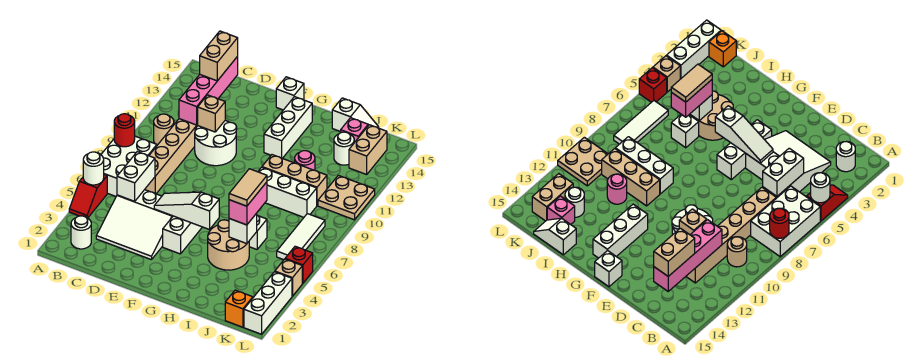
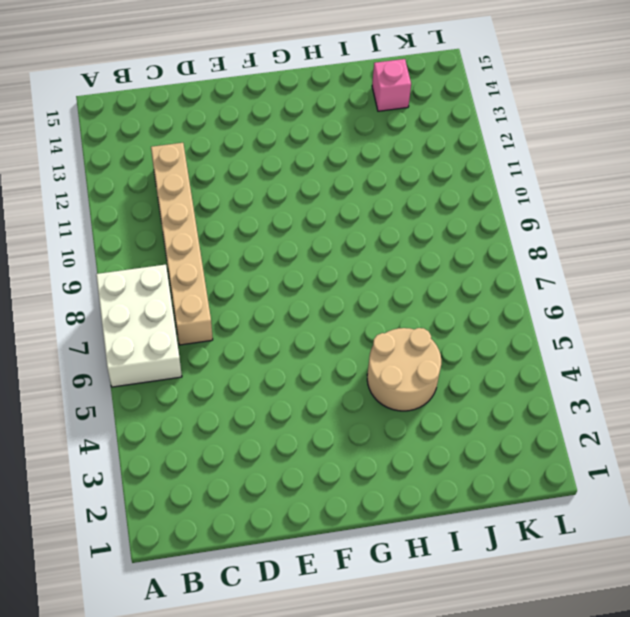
none -> red 1x2 slope [69,175,107,218]
none -> white 1x1 round brick [71,216,91,249]
none -> tan 1x1 round brick [154,114,174,145]
none -> white 3x3 slope [96,190,173,260]

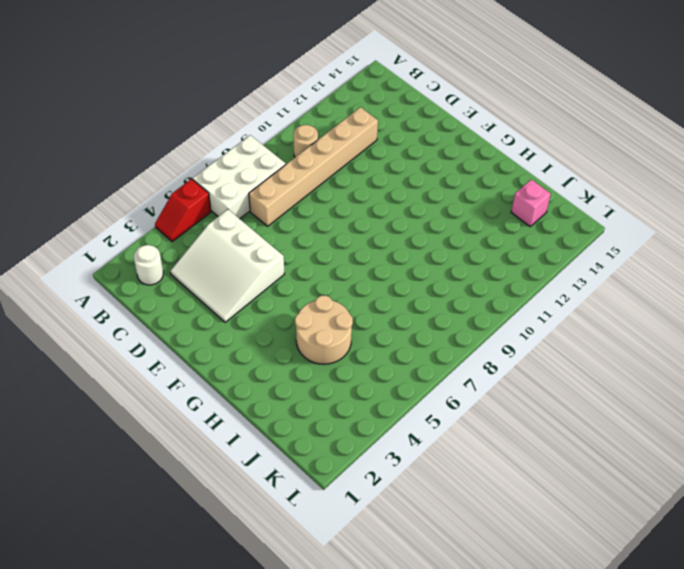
none -> white 2x2 round brick [195,120,237,166]
none -> white 1x3 brick [163,191,202,254]
none -> white 1x1 brick [276,77,304,110]
none -> white 1x3 brick [264,97,312,158]

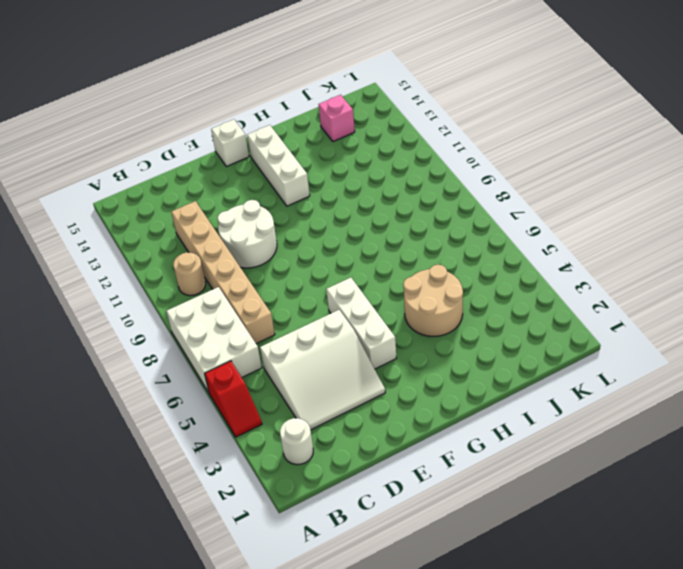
none -> white 1x3 brick [258,167,317,217]
none -> tan 1x3 brick [262,155,327,205]
none -> white 1x1 brick [249,215,267,249]
none -> pink 1x1 round brick [295,151,315,170]

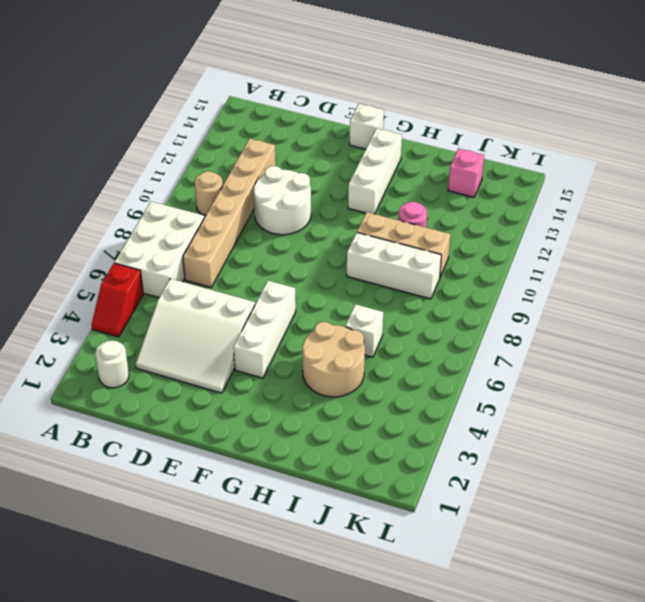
none -> white 1x2 slope [332,98,379,132]
none -> white 1x1 round brick [334,132,354,165]
none -> orange 1x1 brick [225,290,253,327]
none -> white 1x3 tile [277,214,325,260]

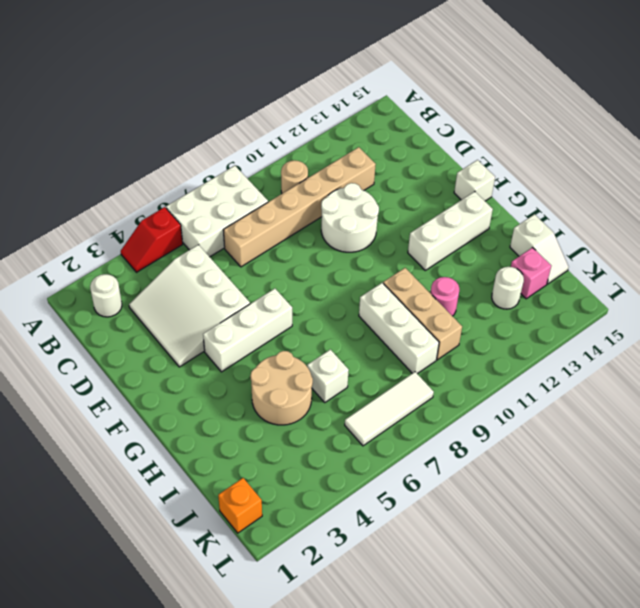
none -> tan 2x2 plate [318,175,375,220]
none -> tan 1x2 brick [349,125,387,174]
none -> white 1x3 brick [244,272,292,334]
none -> tan 1x1 brick [275,259,302,296]

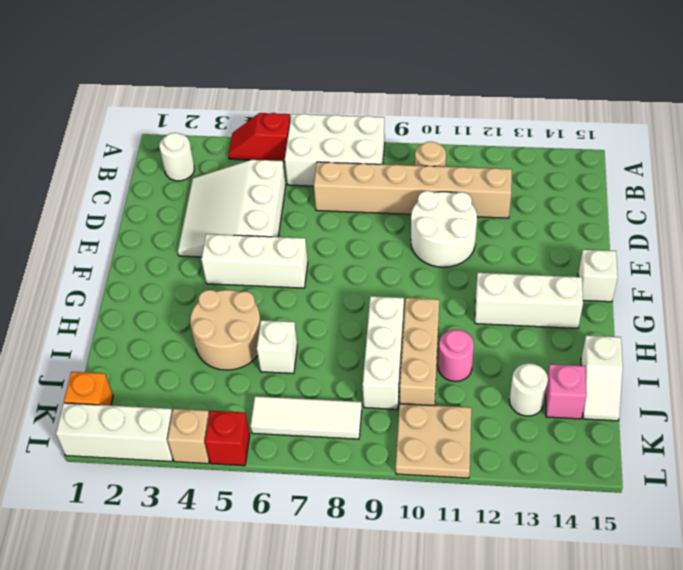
none -> tan 1x2 brick [349,125,387,174]
none -> white 1x1 round brick [83,152,104,185]
none -> red 1x1 round brick [114,114,135,147]
none -> white 1x2 brick [117,152,155,201]

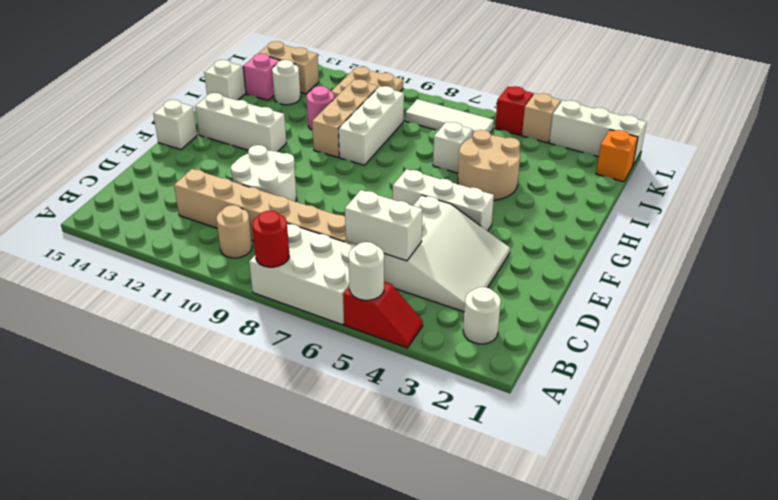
none -> pink 1x4 brick [179,56,238,125]
none -> tan 1x1 brick [197,95,225,132]
none -> white 1x3 slope [154,192,219,230]
none -> white 1x1 brick [229,213,257,244]

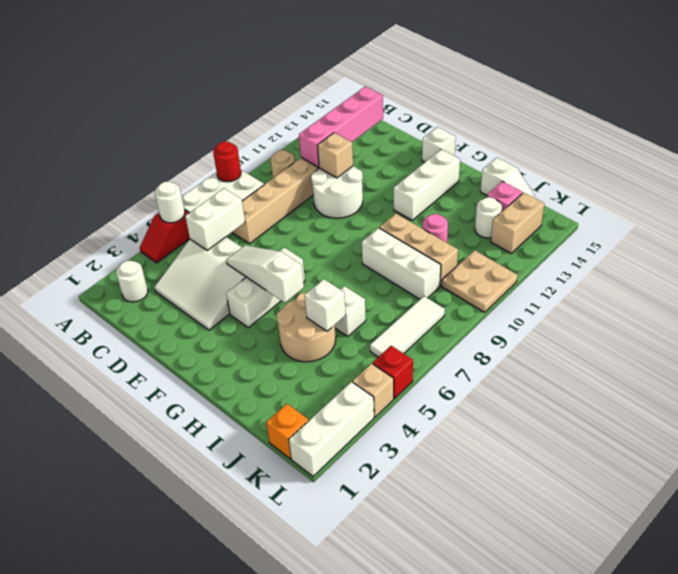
none -> tan 1x2 brick [199,31,238,81]
none -> pink 1x2 brick [229,182,267,225]
none -> tan 1x2 tile [229,169,267,206]

